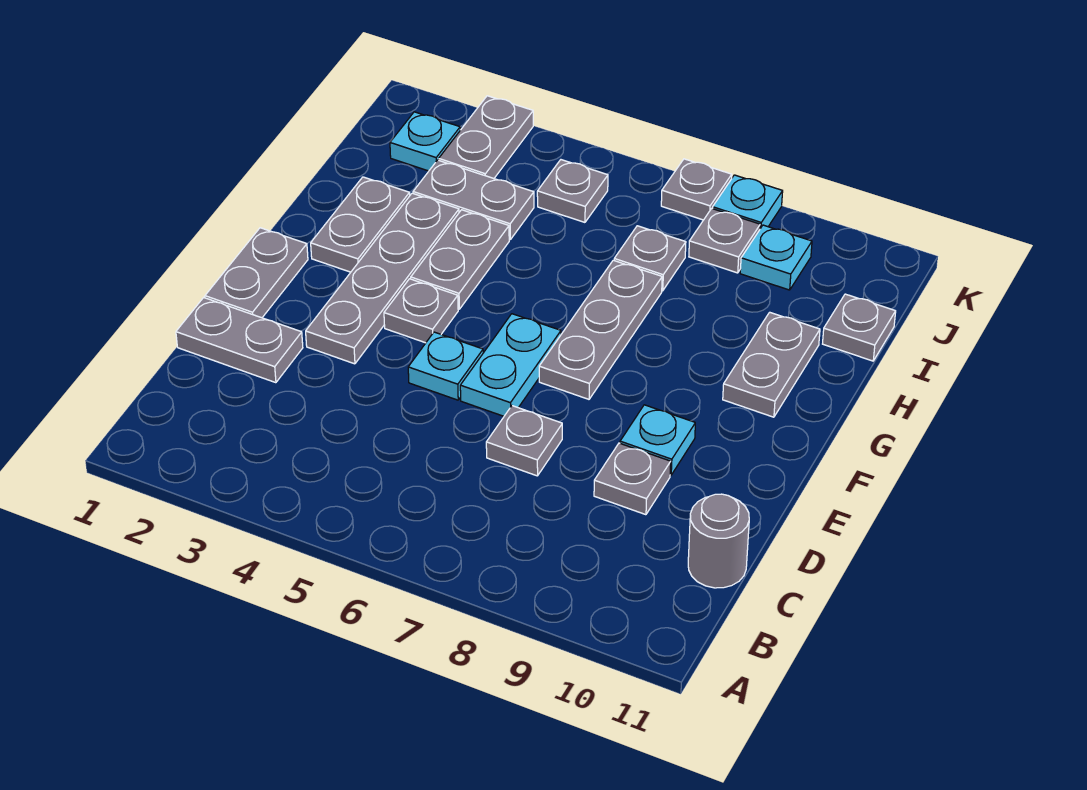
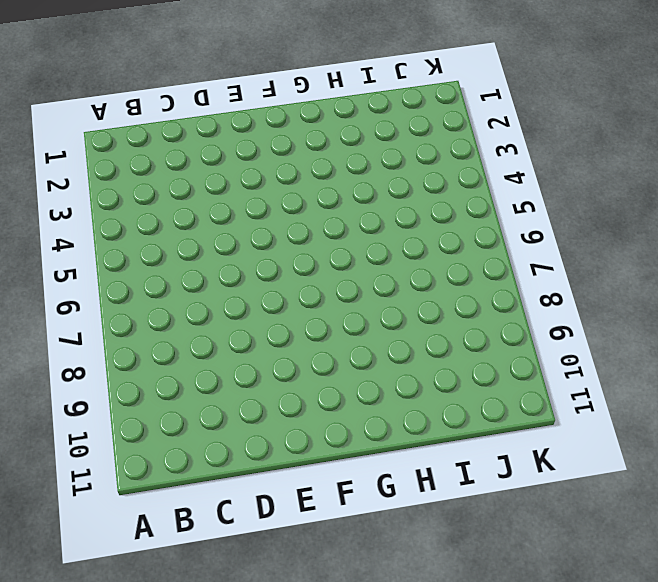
none -> grey 1x1 round brick [688,494,749,588]
none -> grey 1x2 plate [176,298,303,383]
none -> grey 1x1 plate [486,406,562,476]

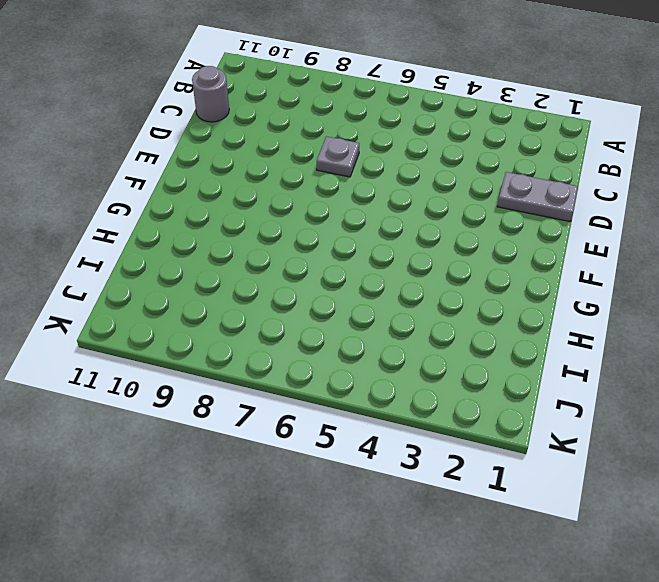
none -> grey 1x1 plate [594,443,671,515]
none -> grey 1x2 plate [205,228,308,318]
none -> grey 1x4 plate [306,193,459,364]

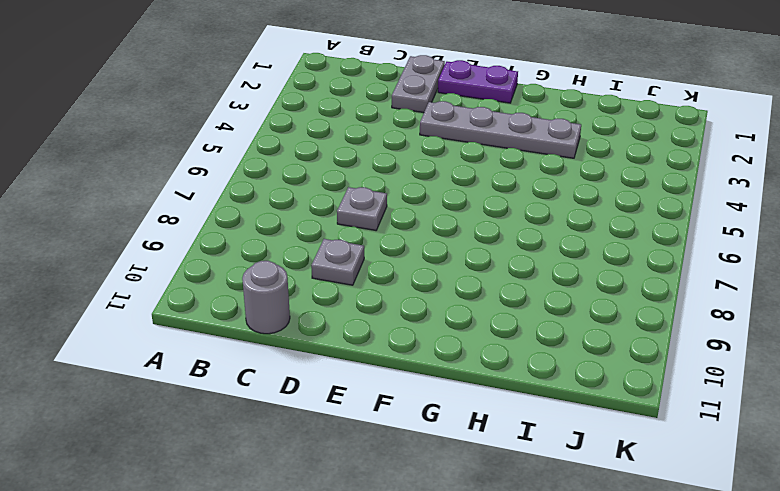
purple 1x2 plate [438,60,518,103] -> grey 1x2 plate [205,228,308,318]
none -> cyan 1x1 plate [408,332,483,400]
none -> cyan 1x2 plate [460,314,561,416]
none -> cyan 1x1 plate [620,405,695,475]

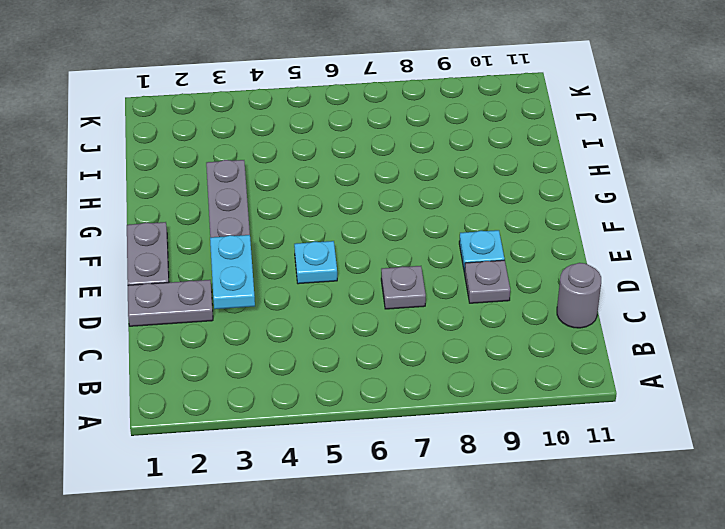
cyan 1x2 plate [210,235,255,309] -> cyan 1x2 plate moved to [460,314,561,416]
none -> grey 1x1 plate [384,279,458,343]
none -> grey 1x3 plate [539,260,662,399]
none -> grey 1x2 plate [311,177,410,272]

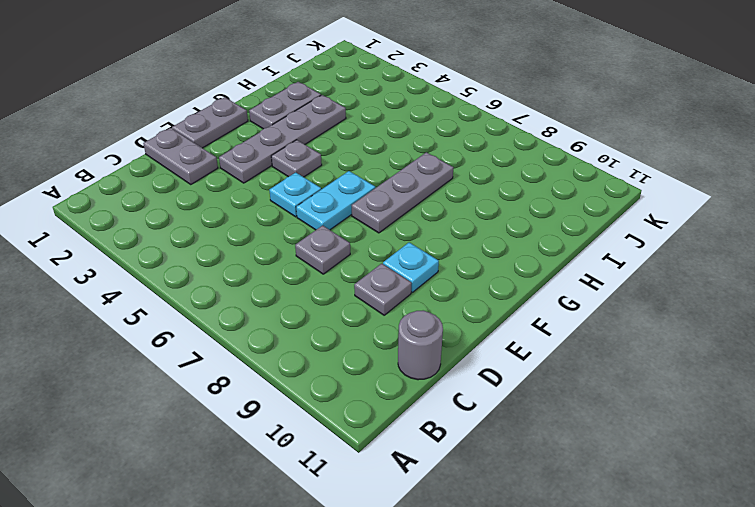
none -> grey 1x2 plate [411,210,509,309]
none -> grey 1x2 plate [723,312,820,417]
none -> grey 1x2 plate [413,160,534,240]

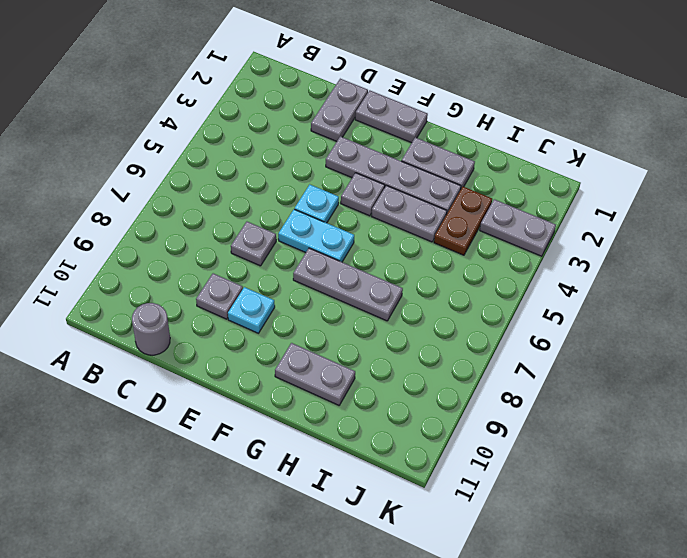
brown 1x2 plate [434,187,492,255] -> grey 1x2 plate [413,160,534,240]
none -> grey 1x1 plate [614,226,686,291]
none -> grey 1x1 plate [823,294,896,361]
none -> cyan 1x1 plate [390,112,460,171]

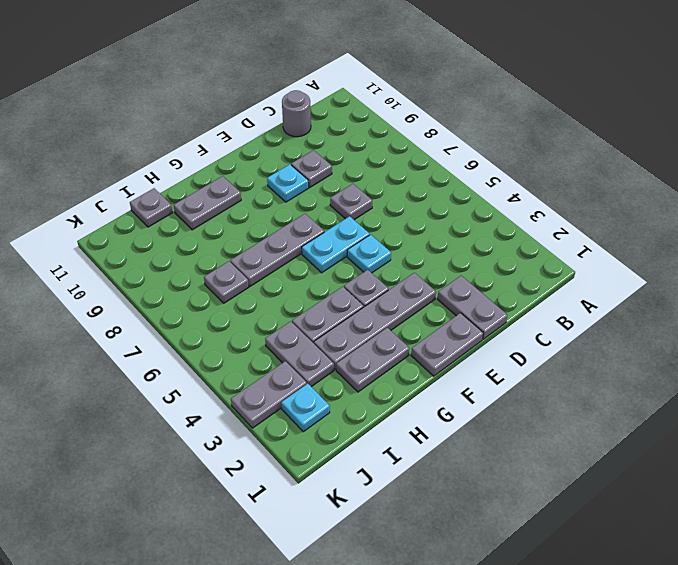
none -> grey 1x1 plate [537,160,608,222]
none -> grey 1x1 plate [689,209,760,273]
none -> cyan 1x1 plate [740,225,812,290]

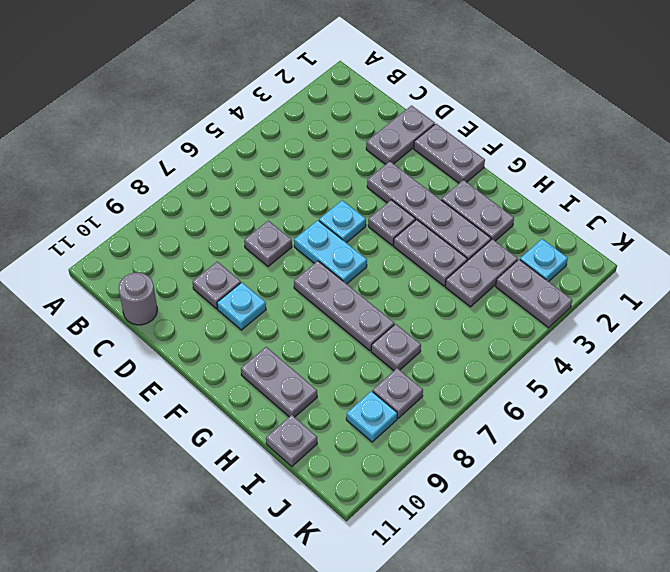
none -> grey 1x1 plate [537,160,608,222]
none -> grey 1x1 plate [661,159,732,220]
none -> cyan 1x1 plate [713,175,783,229]

